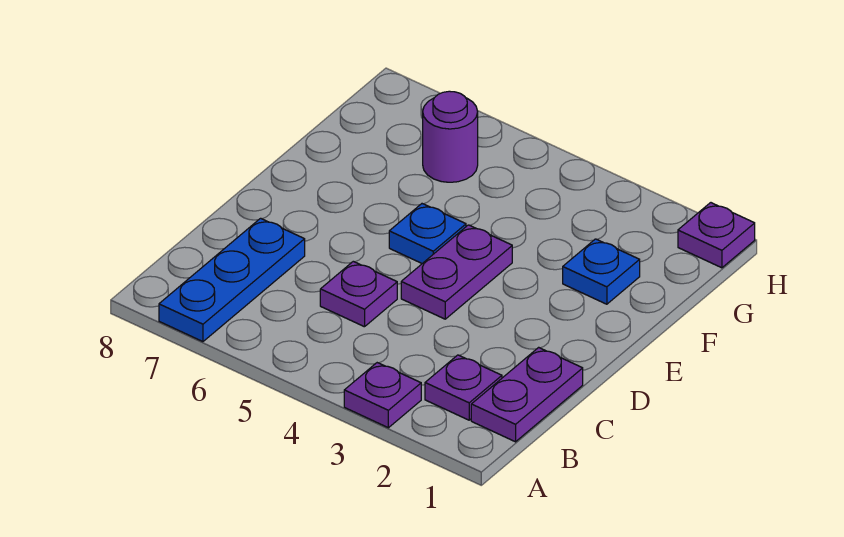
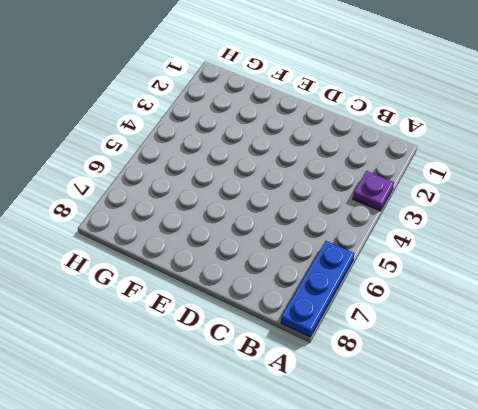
blue 1x3 plate [281,241,354,337] -> blue 1x3 plate turned to [159,218,305,342]
none -> purple 1x2 plate [471,347,583,442]
none -> purple 1x1 plate [425,355,502,420]

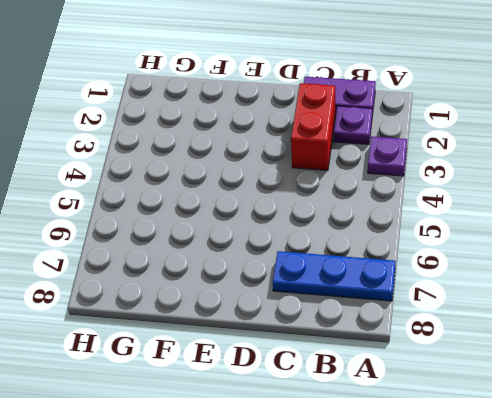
red 1x2 brick [291,83,335,170] -> none
none -> purple 1x1 plate [320,261,397,327]
none -> purple 1x2 plate [401,225,512,319]

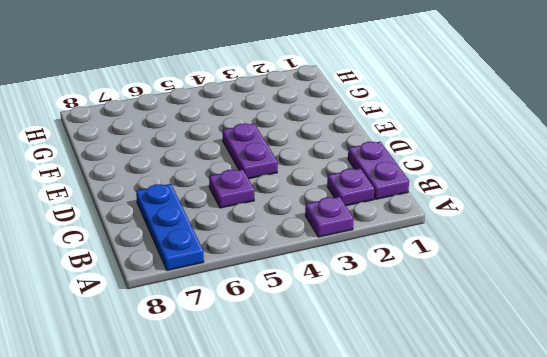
none -> blue 1x1 plate [389,204,466,263]
none -> blue 1x1 plate [563,239,640,304]

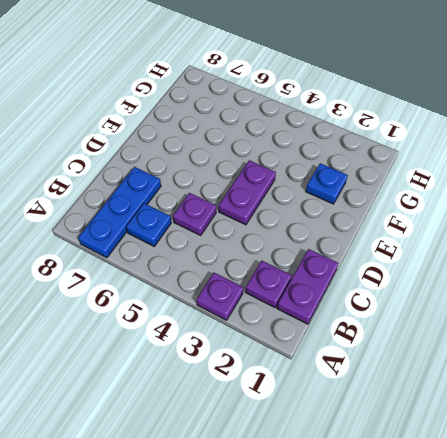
blue 1x1 plate [126,203,171,246] -> blue 1x1 plate moved to [389,204,466,263]
none -> purple 1x1 round brick [423,91,478,182]
none -> purple 1x1 plate [678,203,755,268]

